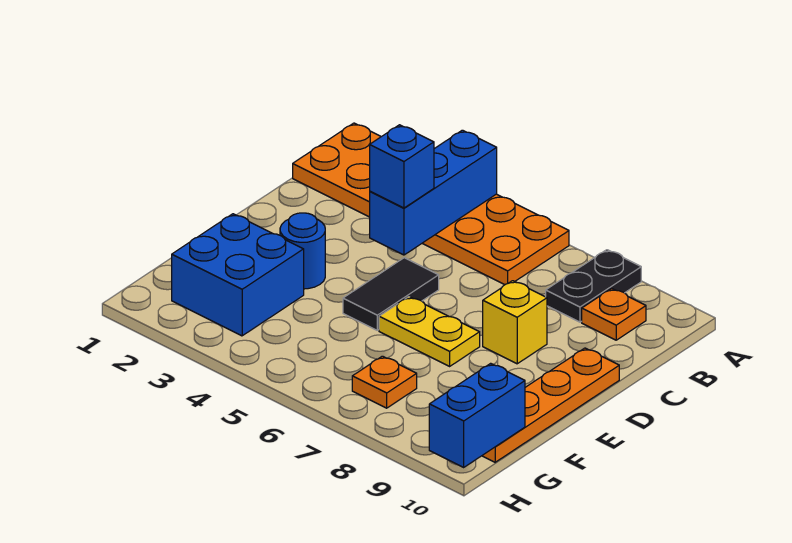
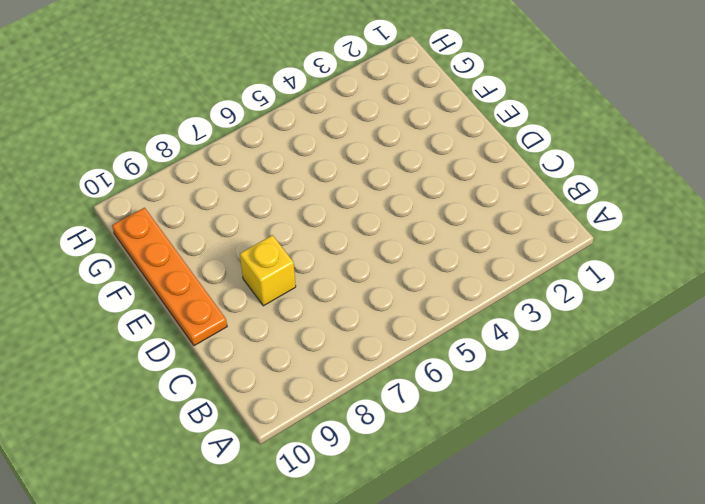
none -> orange 2x6 plate [293,123,569,285]
none -> black 1x2 plate [546,250,641,322]
none -> orange 1x1 plate [582,288,646,340]

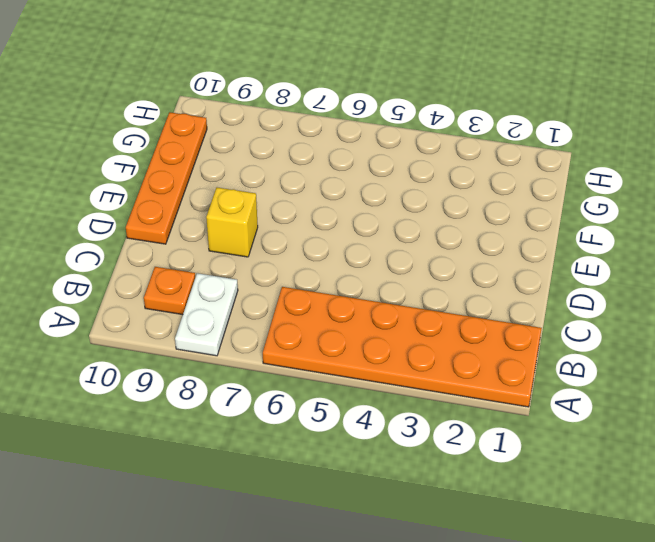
white 1x2 plate [175,273,238,356] -> black 1x2 plate [546,250,641,322]
none -> black 1x2 tile [343,258,439,330]
none -> blue 1x1 round brick [280,213,325,289]
none -> yellow 1x2 plate [379,297,480,366]

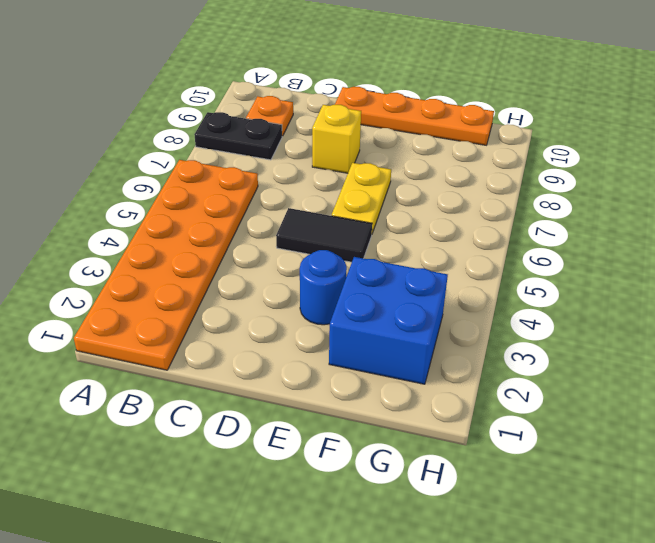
none -> orange 1x1 plate [352,356,417,408]
none -> blue 1x3 brick [370,130,497,255]
none -> blue 1x2 brick [429,363,525,467]

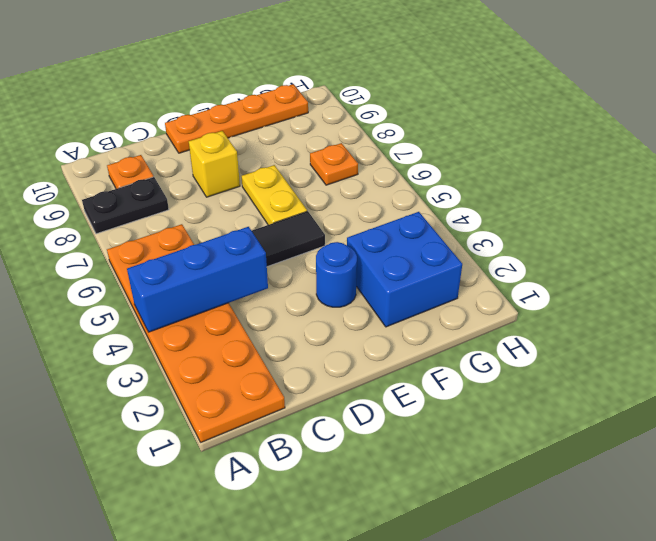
none -> blue 1x2 brick [429,363,525,467]
none -> blue 1x1 brick [370,125,434,208]

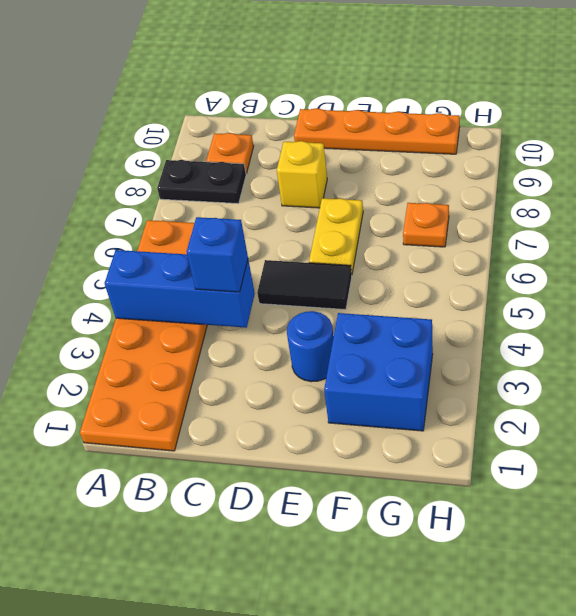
none -> blue 1x2 brick [429,363,525,467]

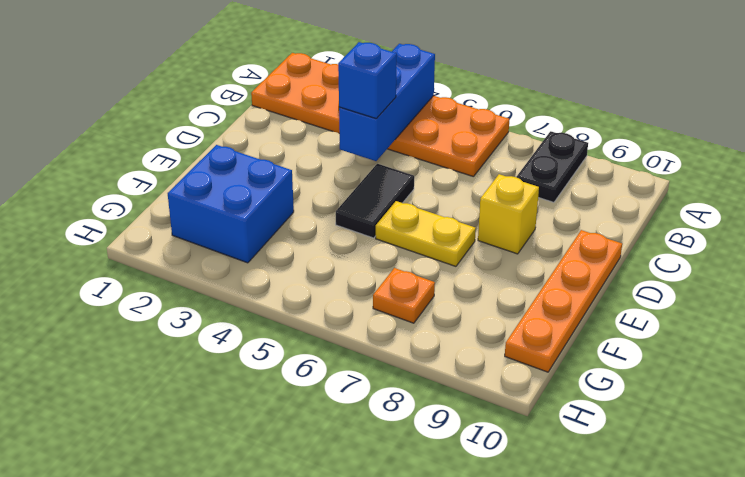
none -> orange 1x1 plate [582,288,646,340]
none -> blue 1x1 round brick [280,213,325,289]
none -> blue 1x2 brick [429,363,525,467]

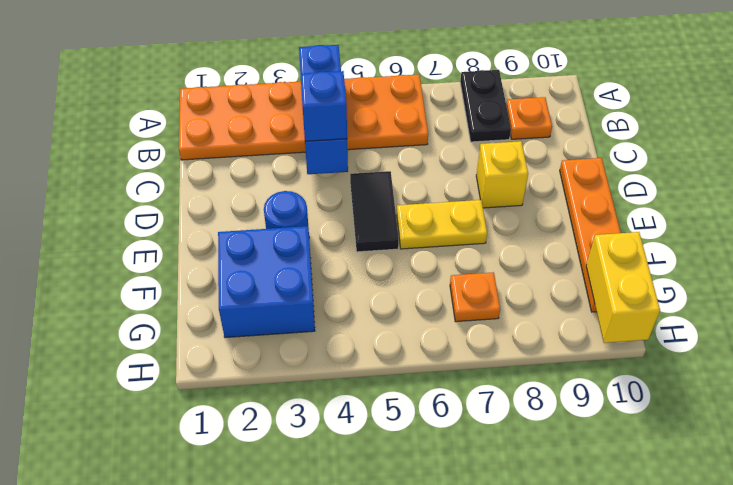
yellow 1x2 brick [586,232,660,343] -> blue 1x2 brick [429,363,525,467]

